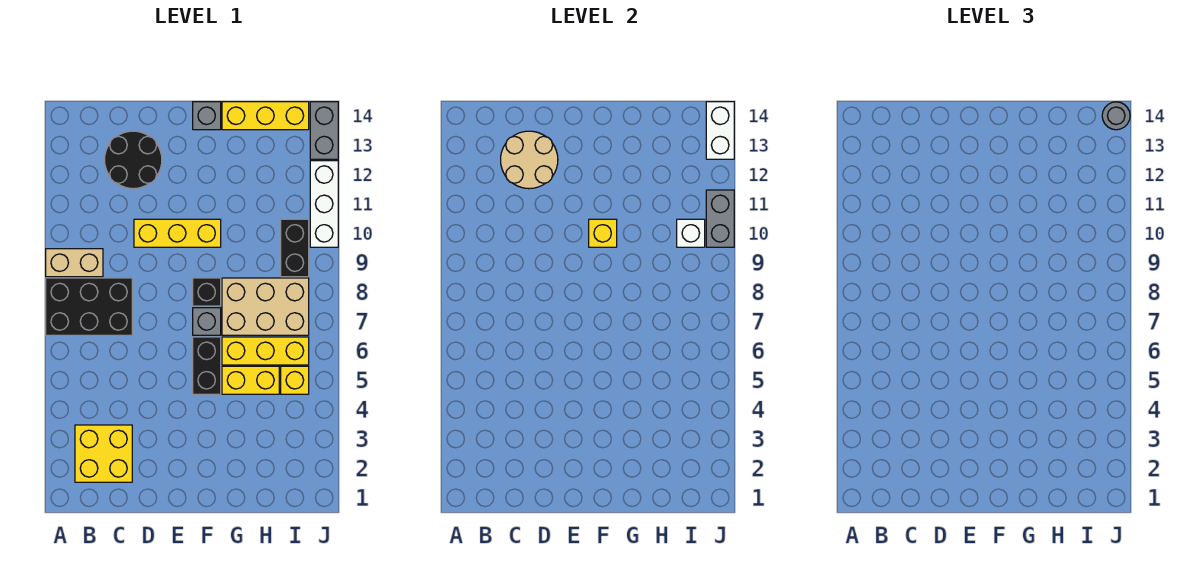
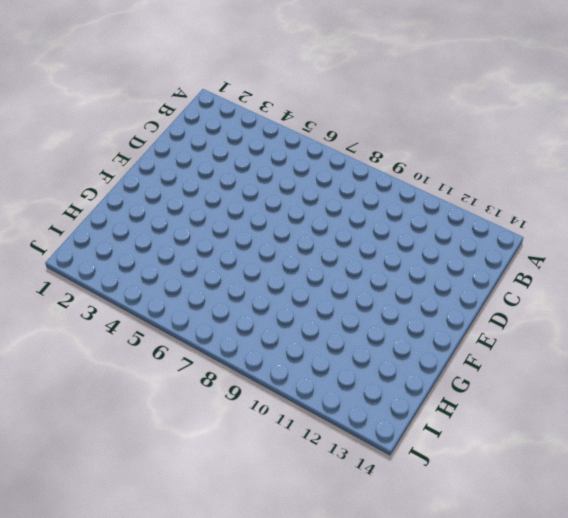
none -> black 2x3 brick [46,278,132,335]
none -> tan 1x2 brick [46,249,103,277]
none -> yellow 2x2 brick [75,425,132,482]

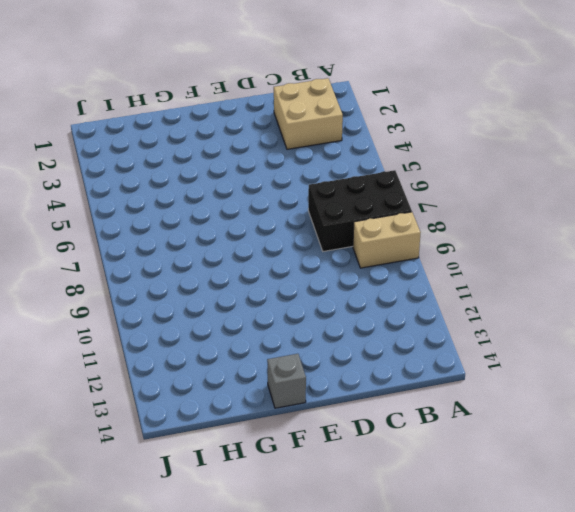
tan 2x2 brick [274,78,343,149] -> yellow 2x2 brick [75,425,132,482]
none -> black 2x2 round brick [105,131,162,189]
none -> yellow 1x3 brick [134,219,221,247]
none -> black 1x2 brick [193,337,221,394]

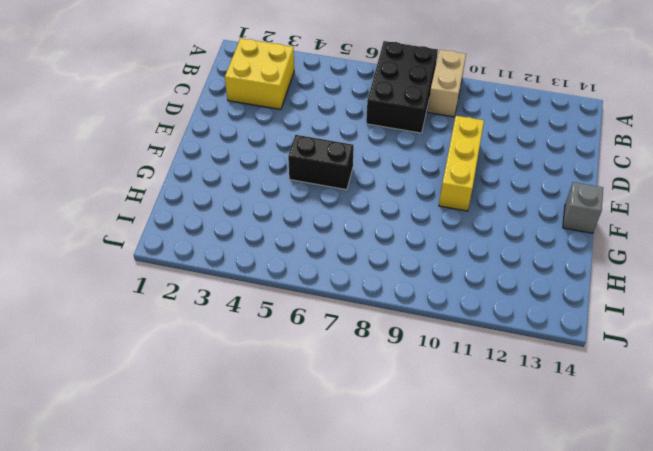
none -> black 2x2 round brick [105,131,162,189]
none -> grey 1x1 brick [193,308,221,335]
none -> black 1x1 brick [193,278,221,306]

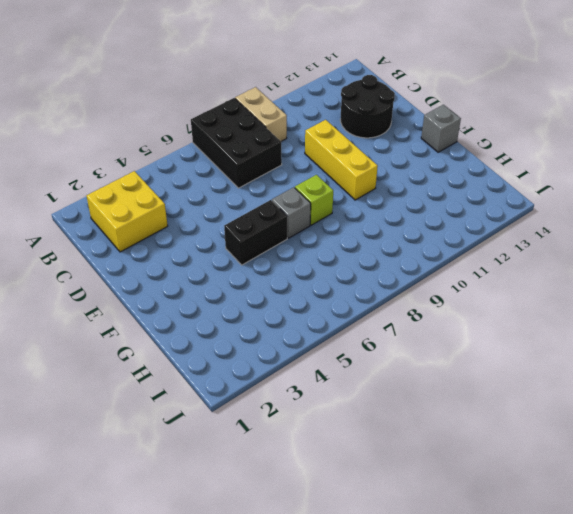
lime 1x1 brick [295,175,333,225] -> black 1x1 brick [193,278,221,306]
none -> yellow 1x2 brick [222,366,279,394]
none -> yellow 1x3 brick [222,337,309,365]
none -> tan 2x3 brick [222,278,309,335]

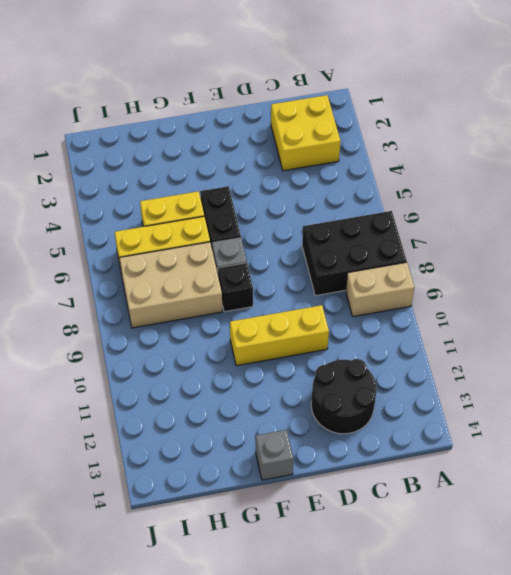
none -> yellow 1x3 brick [222,102,309,130]
none -> yellow 1x1 brick [281,366,309,394]
none -> black 1x2 brick [281,219,309,277]

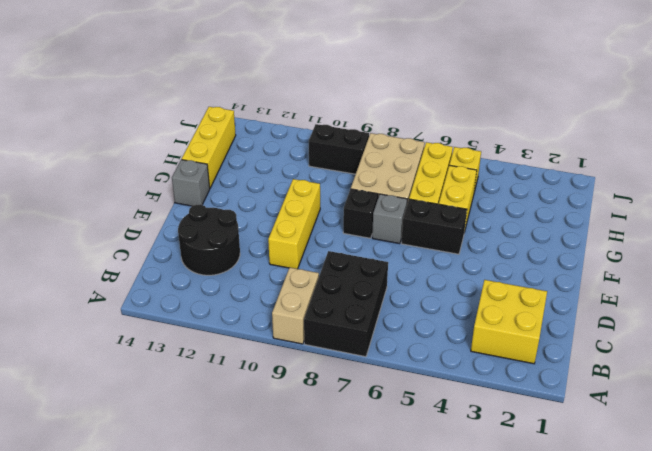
none -> white 1x3 brick [310,161,338,247]
none -> grey 1x2 brick [310,102,338,159]
none -> tan 2x2 round brick [501,131,558,189]

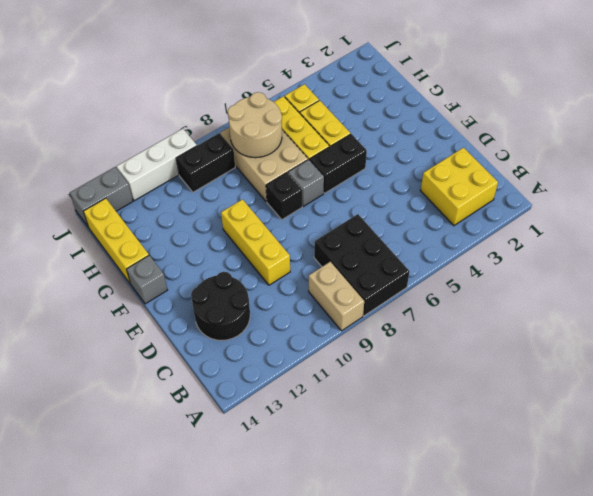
tan 2x2 round brick [228,92,282,158] -> tan 2x2 round brick moved to [501,131,558,189]
none -> yellow 1x1 brick [589,219,617,247]
none -> white 1x1 brick [677,219,705,247]
none -> grey 1x2 brick [706,190,734,247]

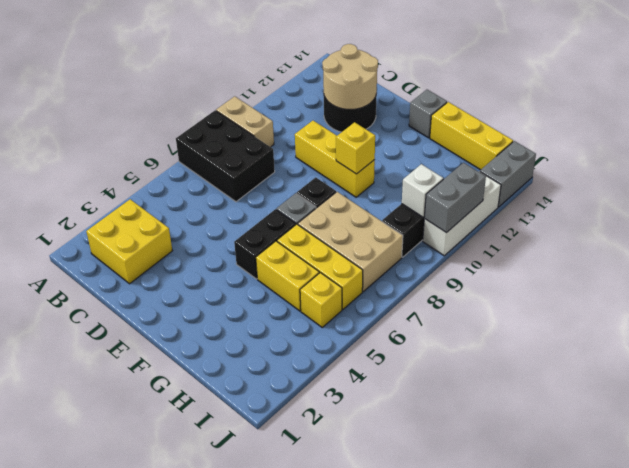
none -> white 1x2 brick [706,102,734,159]
none -> grey 1x1 round brick [1102,102,1130,130]

